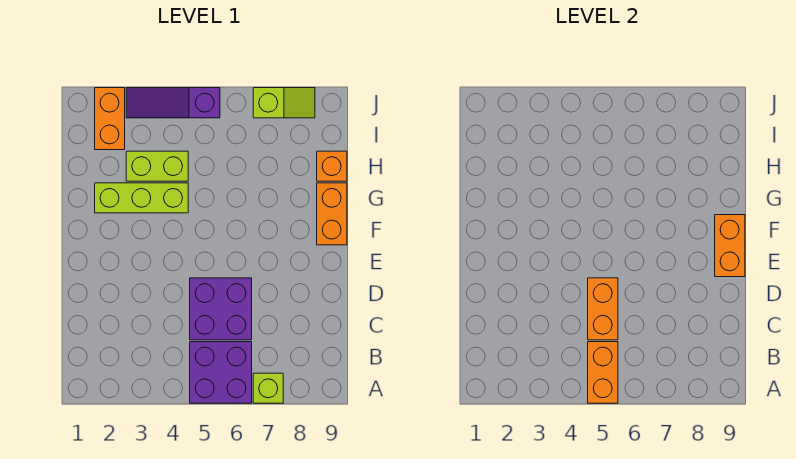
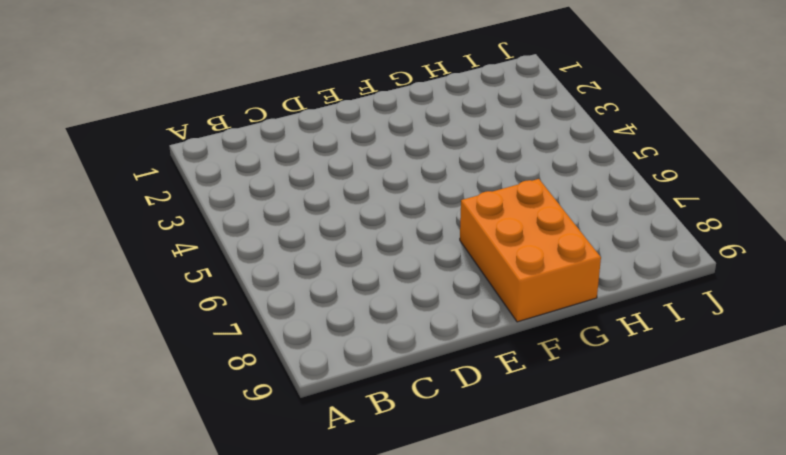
orange 2x3 brick [460,179,601,322] -> orange 1x2 brick [317,183,347,245]
none -> purple 2x2 brick [190,342,252,403]
none -> lime 1x1 brick [253,373,283,403]
none -> purple 2x2 brick [190,278,252,340]

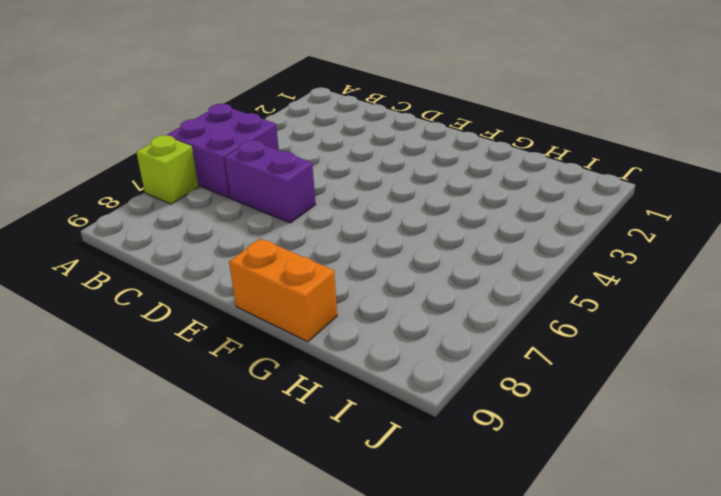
purple 1x2 brick [224,140,316,223] -> purple 2x2 brick [190,278,252,340]
none -> lime 1x3 brick [95,183,188,213]
none -> lime 1x2 brick [126,151,188,181]
none -> orange 1x1 brick [317,151,347,181]

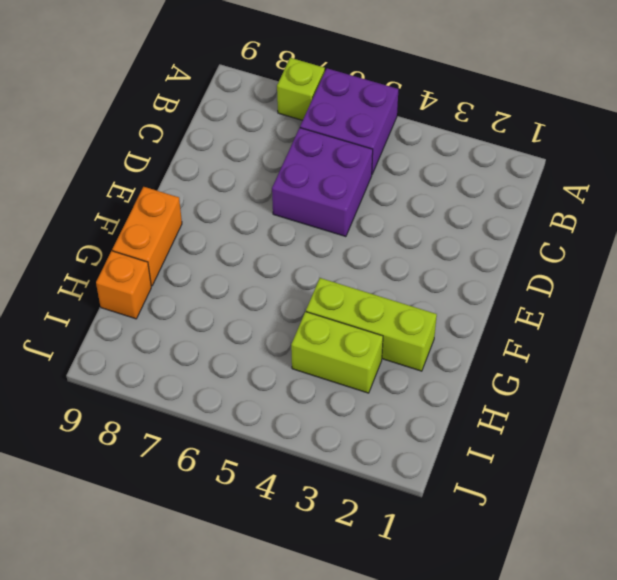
none -> orange 1x2 brick [95,88,125,150]
none -> purple 1x3 slope [126,88,220,118]
none -> lime 1x2 slope [253,88,315,118]

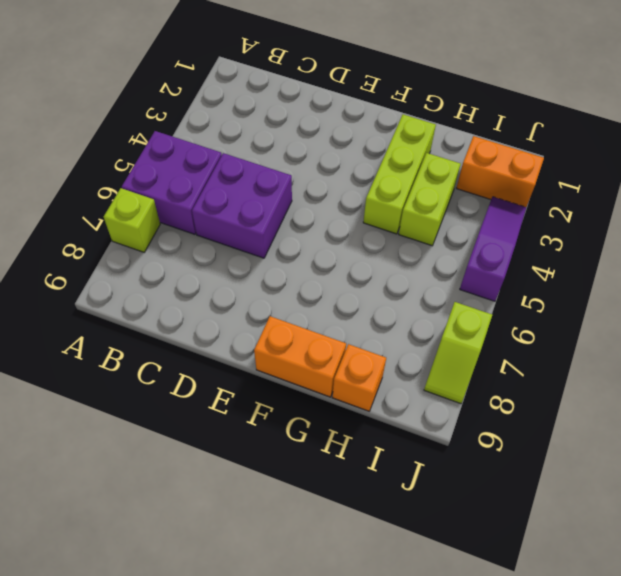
none -> orange 1x2 brick [588,342,618,403]
none -> orange 1x2 brick [588,278,618,340]
none -> orange 1x2 brick [715,215,745,277]

